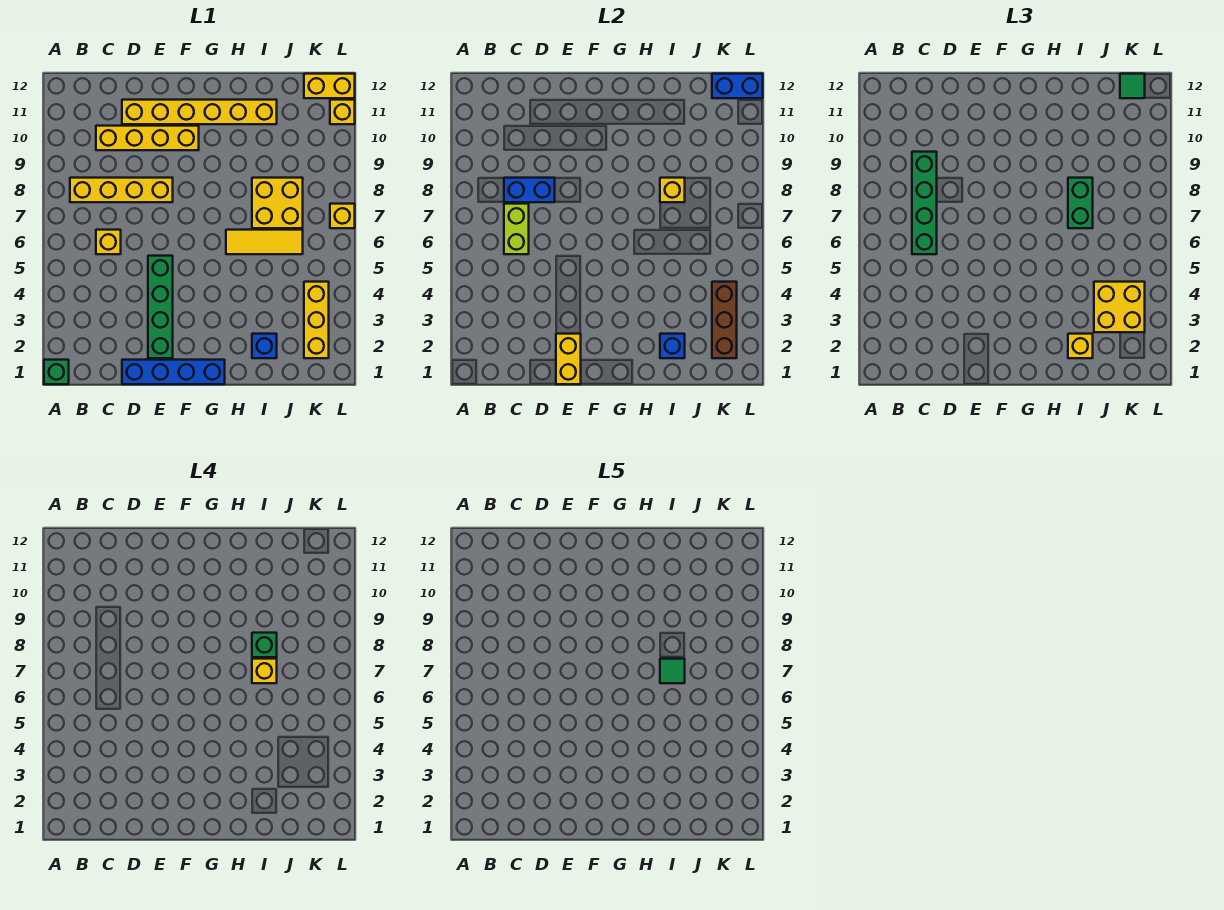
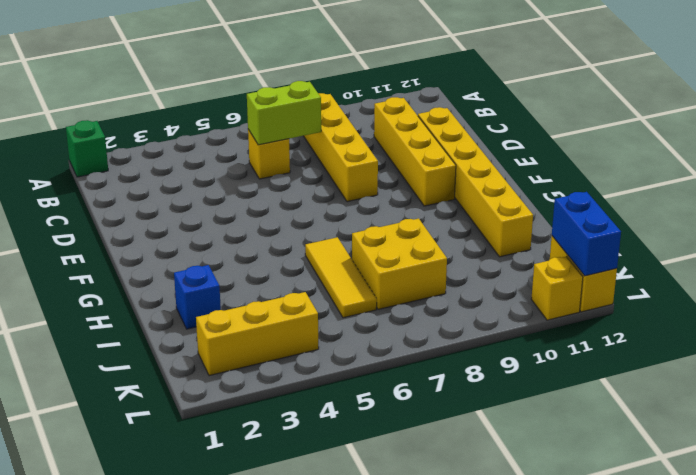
none -> blue 1x4 brick [122,360,225,384]
none -> green 1x4 brick [148,256,173,358]
none -> yellow 1x1 brick [330,204,355,228]

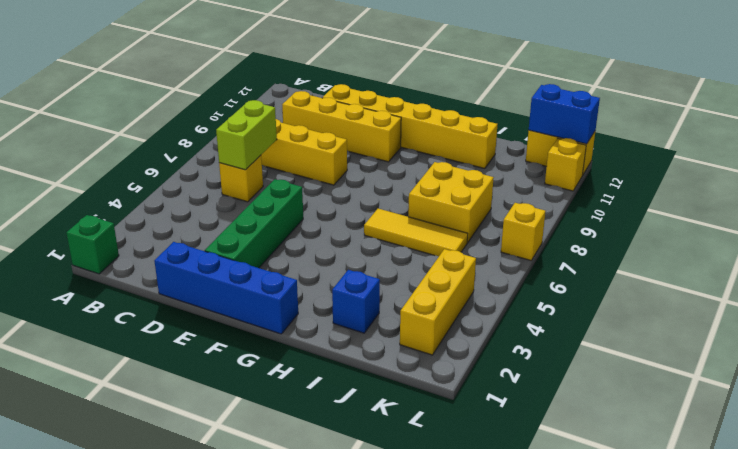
none -> blue 1x2 brick [504,178,555,202]
none -> yellow 1x2 brick [556,334,581,384]
none -> blue 1x1 brick [660,334,685,358]

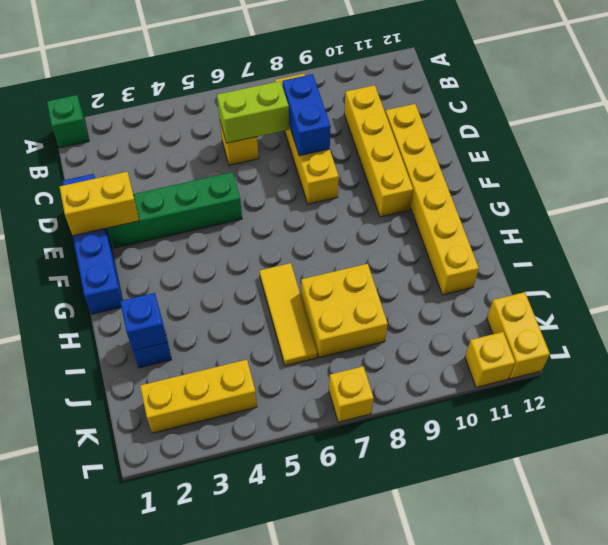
none -> yellow 1x1 brick [660,178,685,202]
none -> brown 1x3 brick [712,282,737,358]
none -> blue 1x2 brick [712,74,763,98]

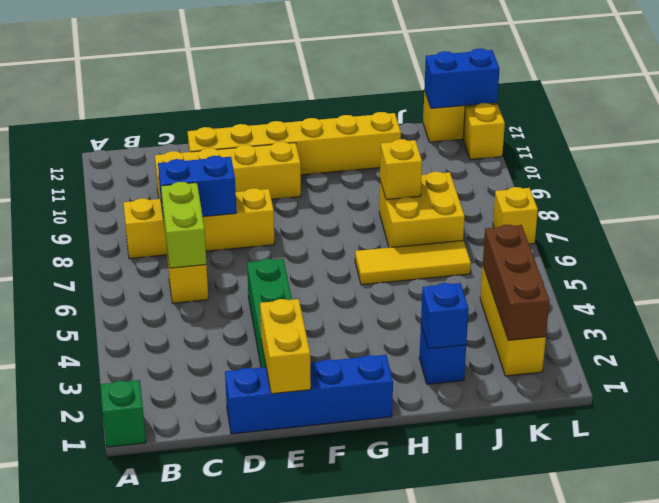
none -> green 1x4 brick [912,152,937,254]
none -> yellow 1x1 brick [1068,334,1093,358]
none -> green 1x2 brick [1068,178,1093,228]

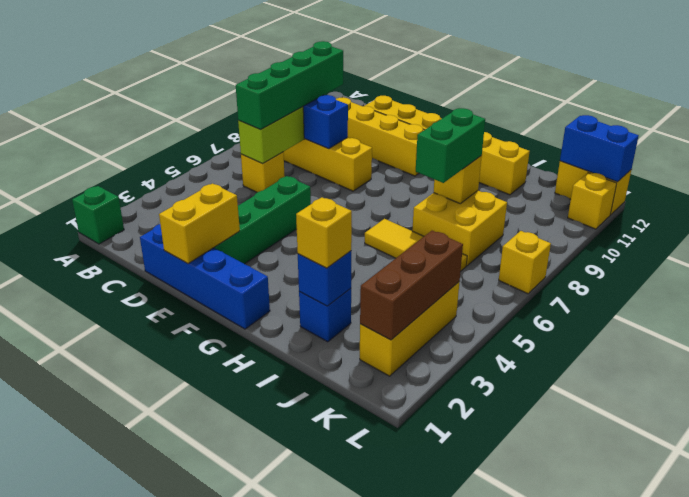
none -> yellow 2x2 brick [1094,282,1145,332]
none -> green 1x1 tile [1120,74,1145,98]
none -> yellow 1x1 brick [252,659,277,683]

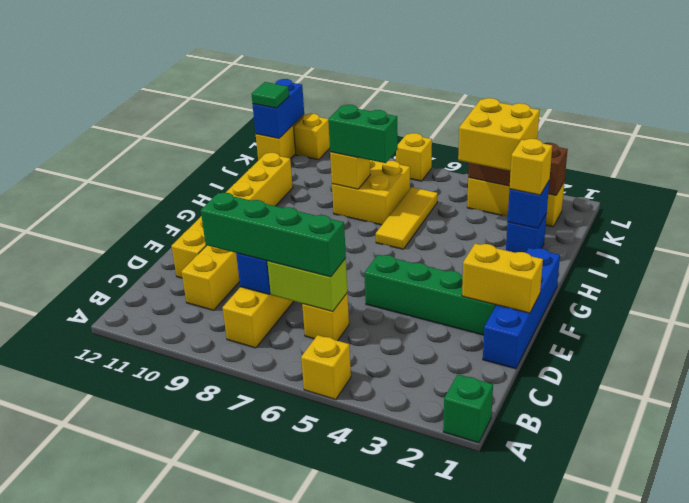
yellow 1x1 brick [301,335,351,400] -> yellow 1x1 brick moved to [252,659,277,683]
none -> green 1x1 brick [252,633,277,657]
none -> green 1x1 tile [660,659,685,683]

